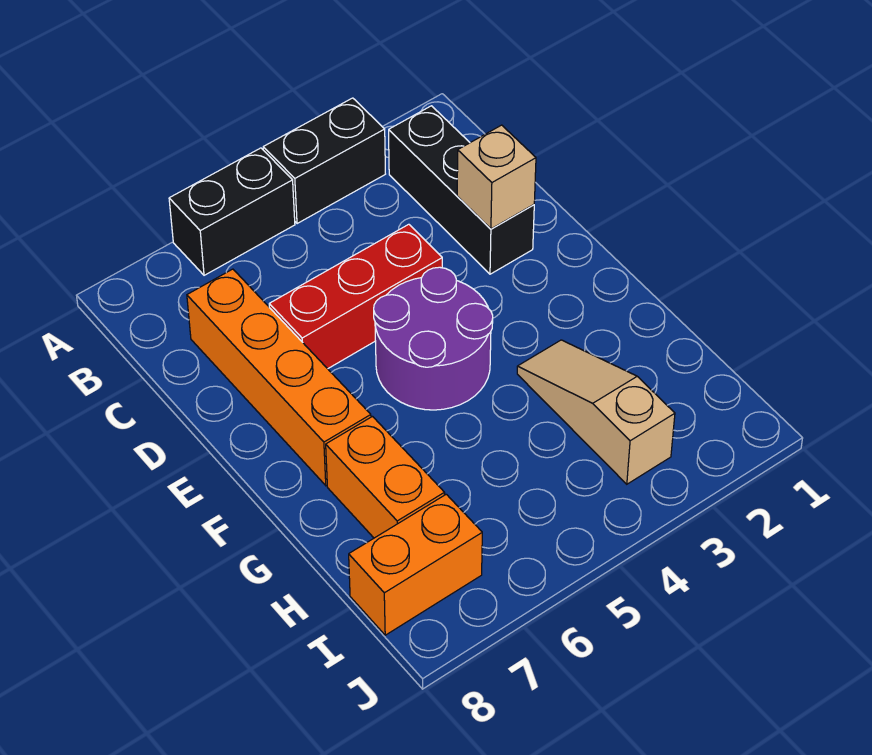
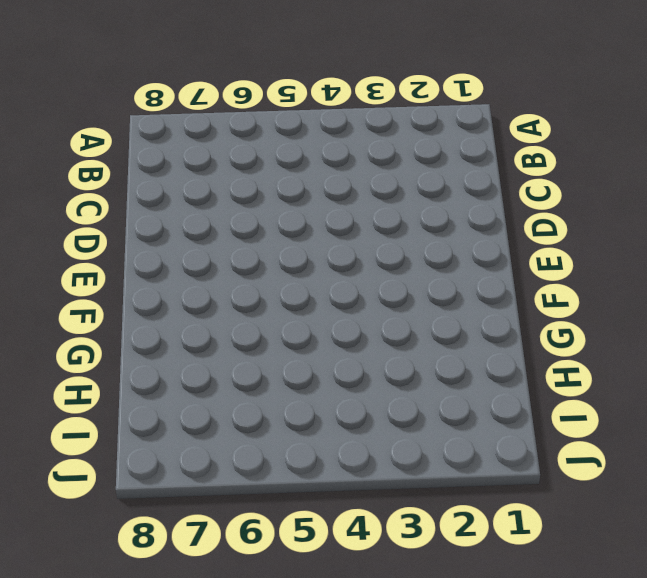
none -> black 1x2 brick [263,98,385,224]
none -> black 1x2 brick [169,148,295,275]

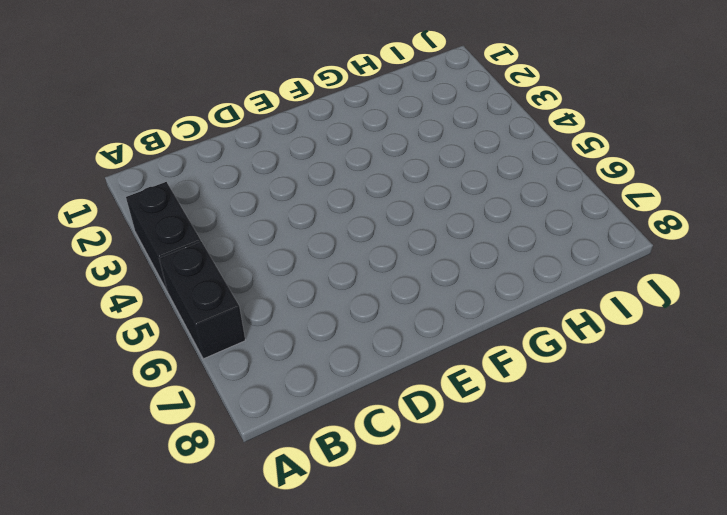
none -> black 1x3 brick [389,106,534,274]
none -> orange 1x4 brick [187,269,371,485]

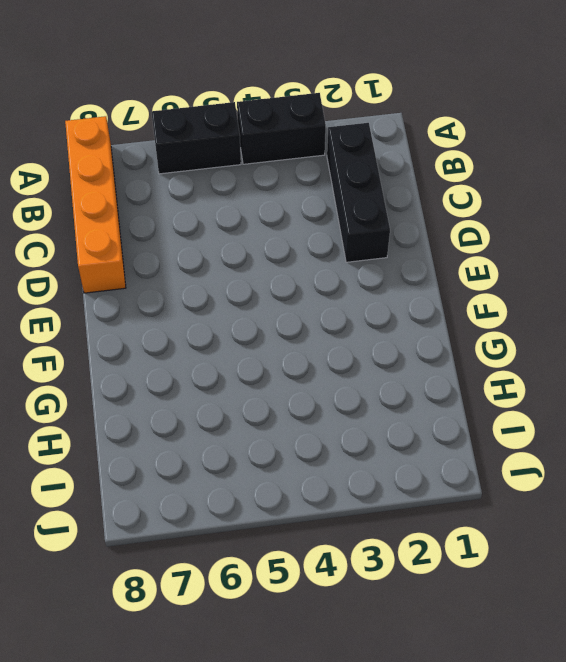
orange 1x4 brick [65,116,126,293] -> orange 1x4 brick moved to [187,269,371,485]
none -> red 1x3 brick [269,224,442,369]
none -> purple 2x2 round brick [374,267,493,410]

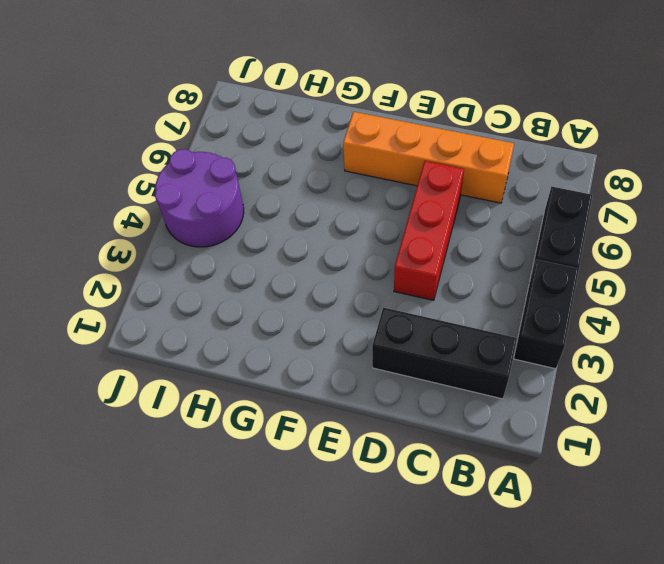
purple 2x2 round brick [155,149,244,247] -> purple 2x2 round brick moved to [374,267,493,410]
none -> tan 1x3 slope [517,340,675,484]
none -> orange 1x2 brick [326,417,445,538]

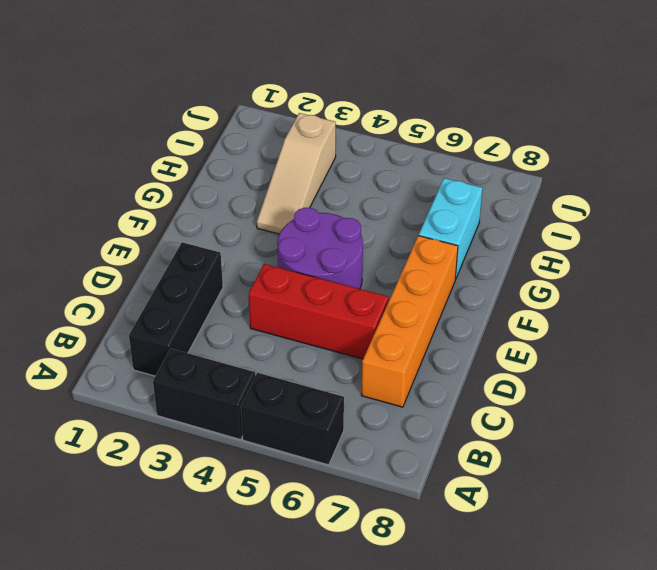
cyan 1x2 brick [419,178,482,279] -> orange 1x2 brick [326,417,445,538]
none -> orange 1x2 brick [349,494,482,635]
none -> tan 1x1 brick [457,125,536,229]

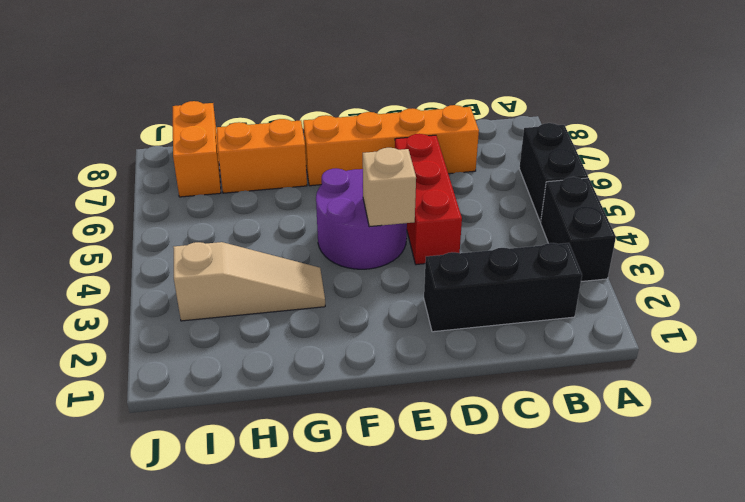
tan 1x1 brick [363,148,416,227] -> tan 1x1 brick moved to [457,125,536,229]

